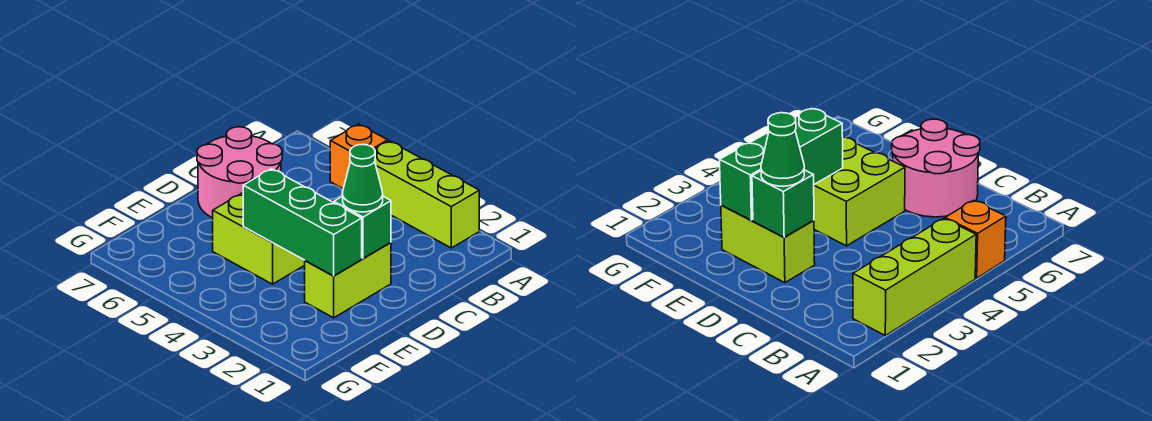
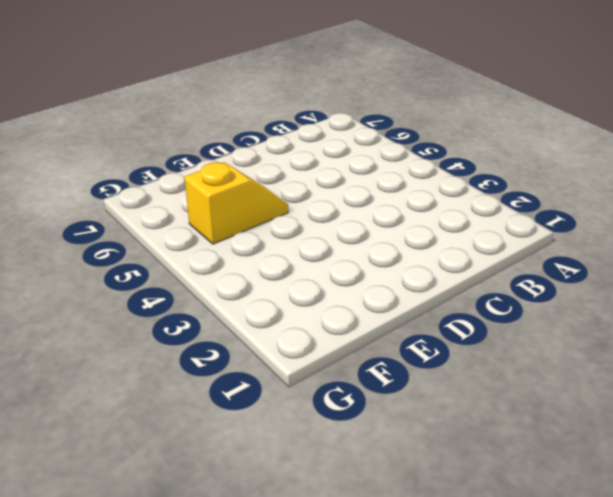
yellow 1x2 slope [185,162,288,244] -> lime 2x2 brick [213,193,305,284]
none -> lime 1x3 brick [374,141,479,248]
none -> orange 1x1 brick [330,124,388,189]

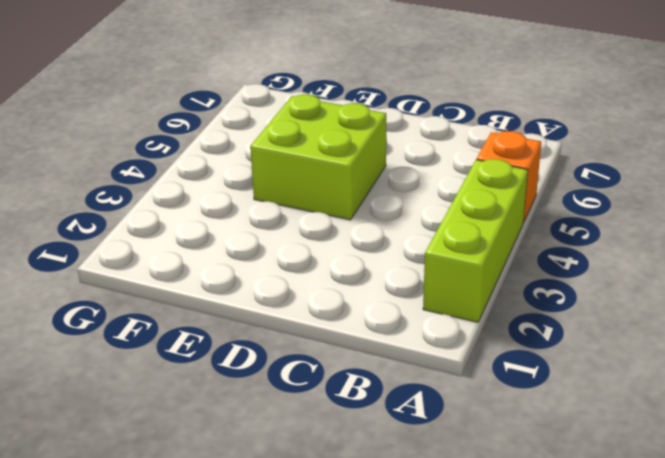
none -> pink 2x2 round brick [197,127,282,218]
none -> lime 1x2 brick [305,242,391,318]

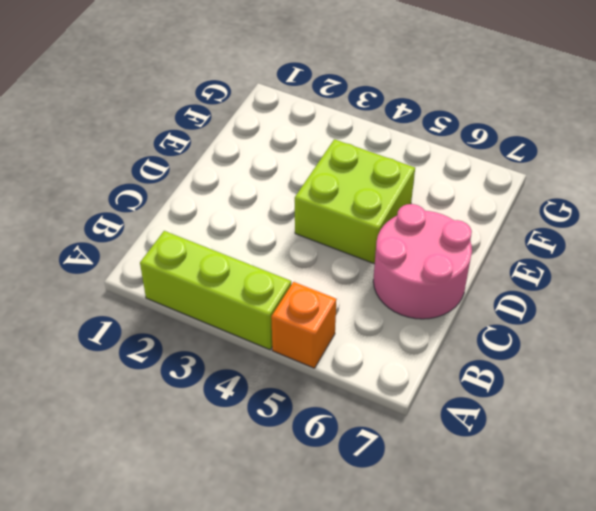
none -> lime 1x2 brick [305,242,391,318]
none -> green 1x1 brick [334,196,391,258]

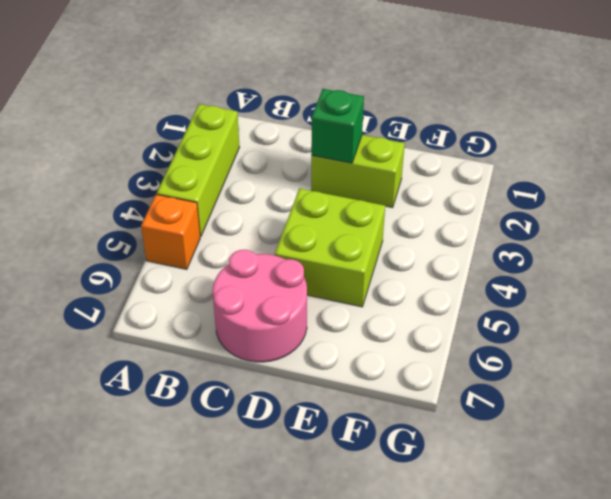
none -> green 1x3 brick [243,169,362,276]
none -> green 1x1 cone [343,144,383,212]

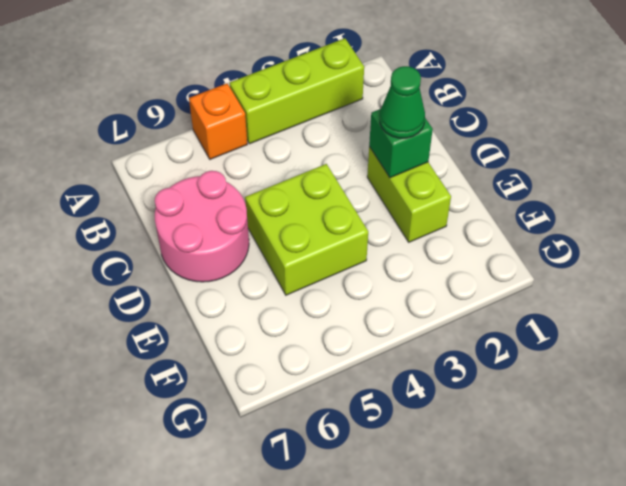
none -> green 1x3 brick [243,169,362,276]

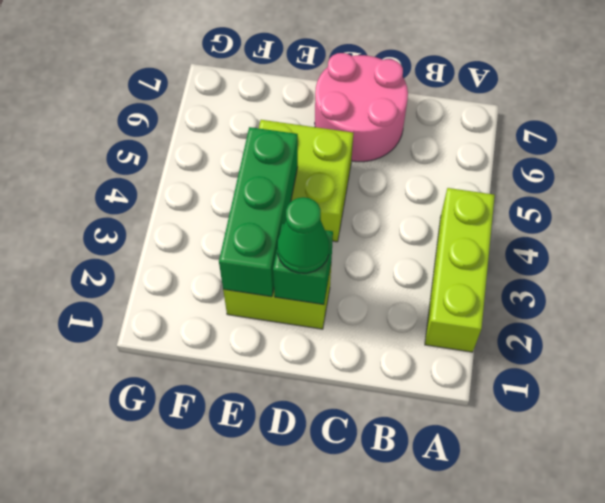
none -> orange 1x1 brick [330,124,388,189]

